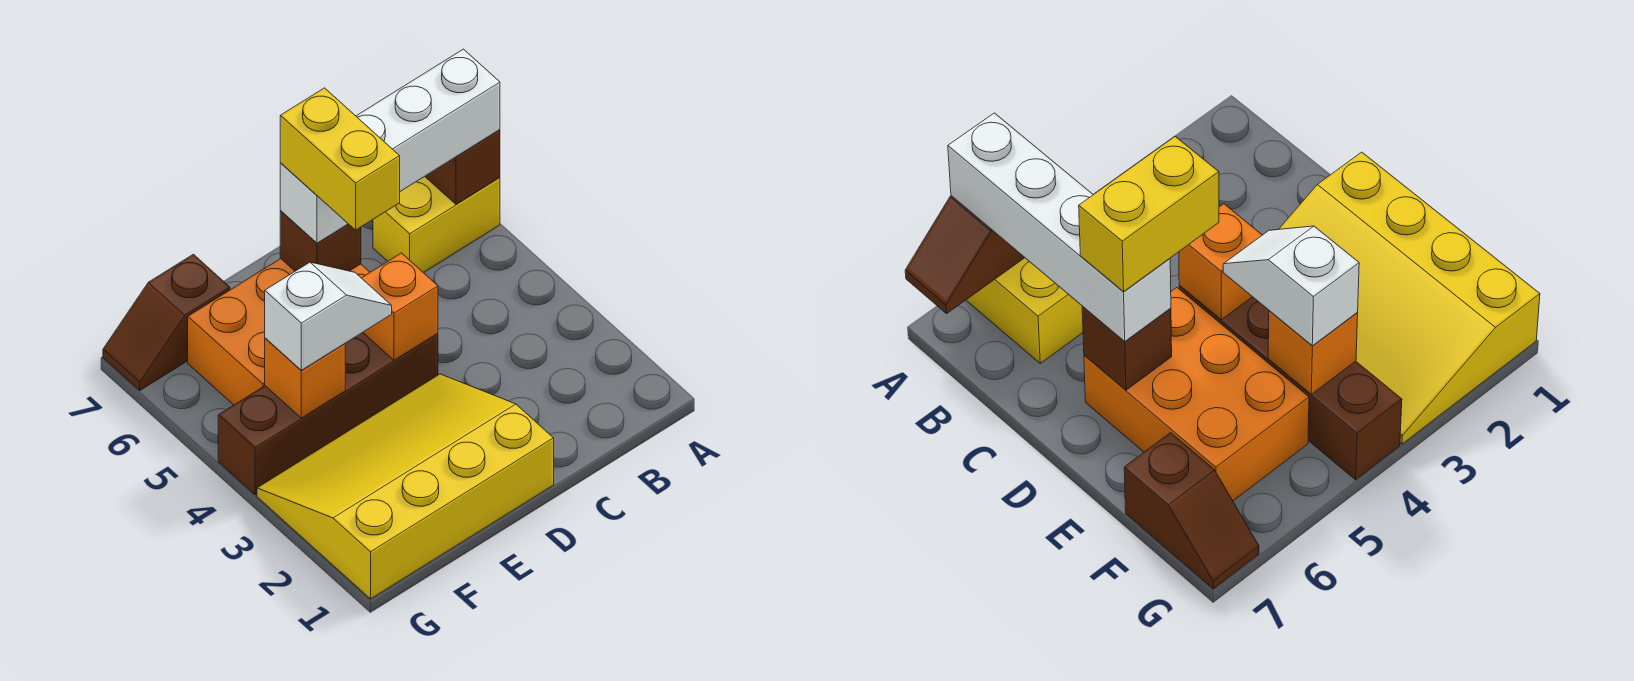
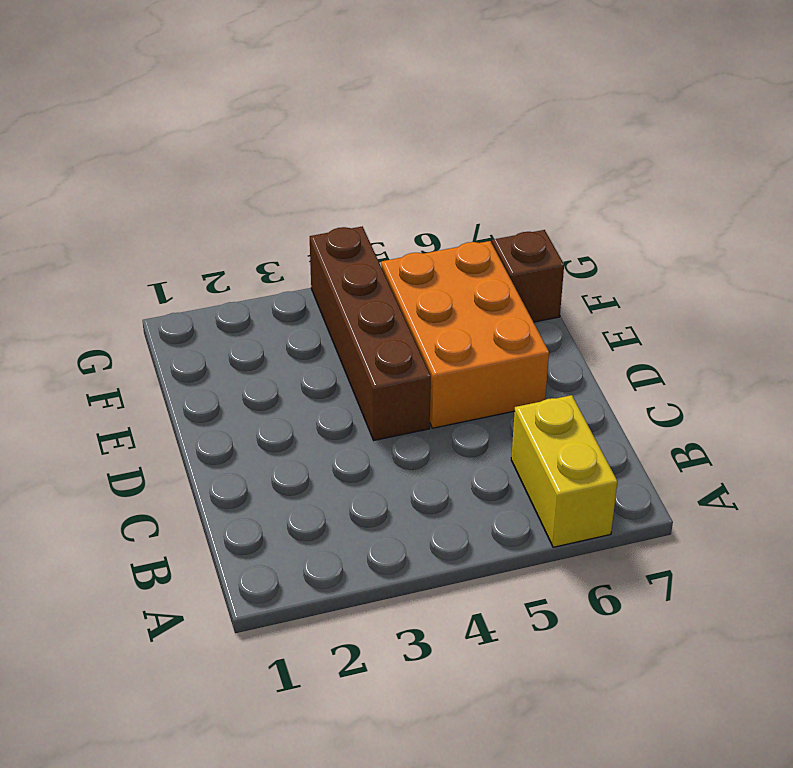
none -> yellow 3x4 slope [257,374,554,599]
none -> brown 1x2 slope [425,130,500,204]
none -> orange 1x1 brick [362,253,438,360]

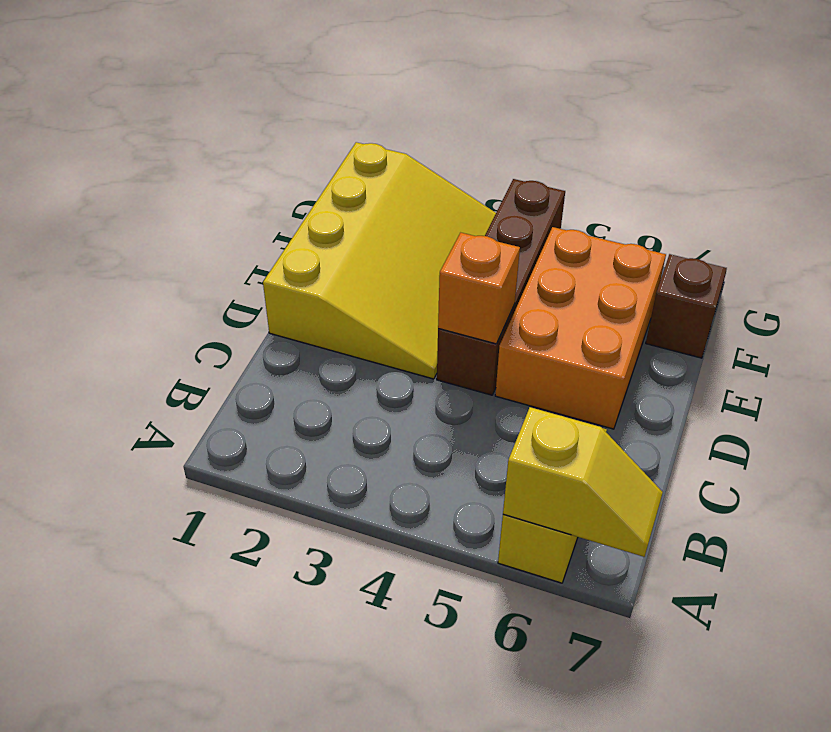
yellow 1x2 slope [503,407,663,557] -> brown 1x2 slope [425,130,500,204]
none -> brown 1x1 brick [280,211,361,271]
none -> orange 1x1 brick [265,338,345,418]
none -> white 1x4 brick [280,49,500,243]

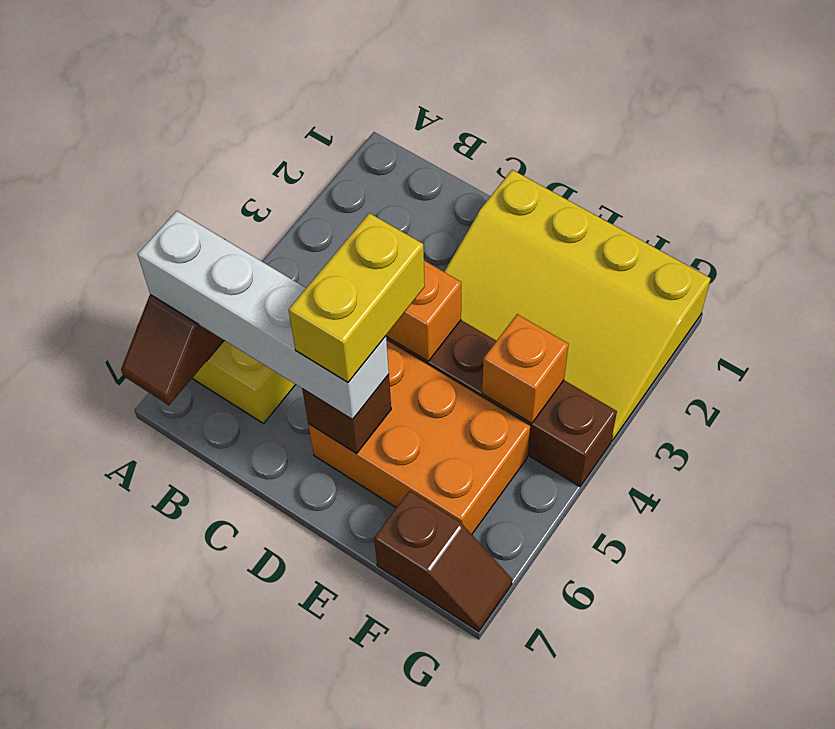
none -> white 1x2 slope [265,262,392,370]

